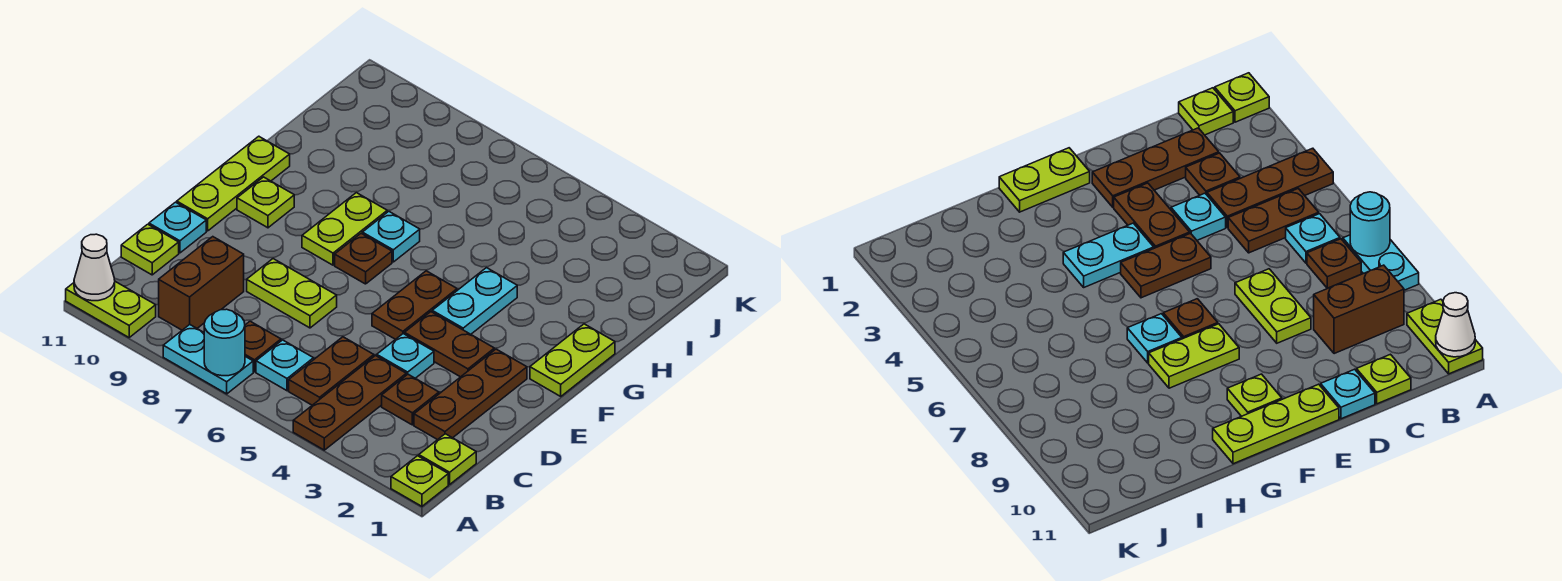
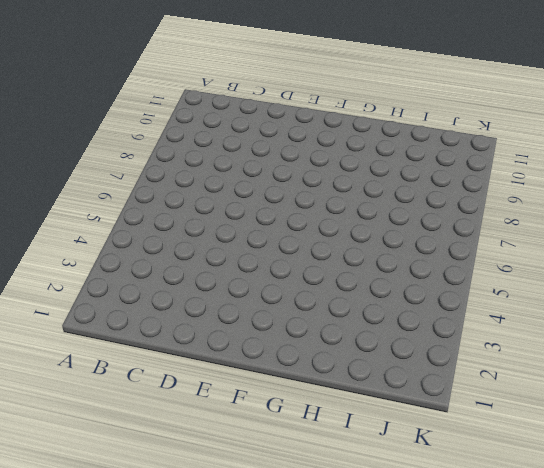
none -> lime 1x1 plate [391,456,448,506]
none -> brown 1x3 plate [293,356,406,450]
none -> cyan 1x2 plate [163,325,253,394]

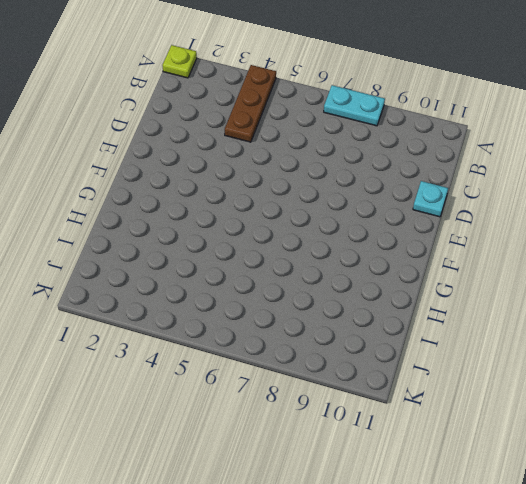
none -> lime 1x2 plate [66,282,156,337]
none -> lime 1x1 plate [419,434,476,484]
none -> brown 1x2 plate [289,337,374,405]

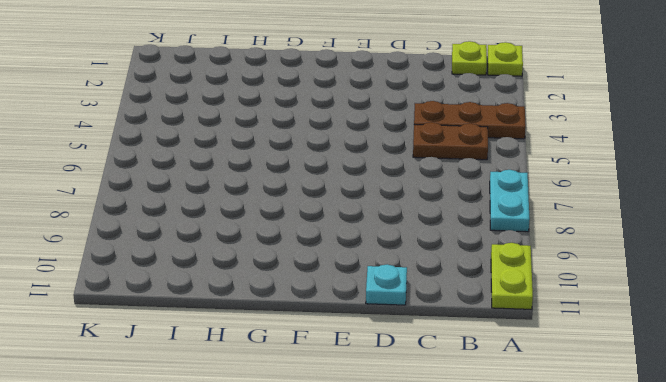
none -> cyan 1x1 plate [256,340,314,391]
none -> brown 1x1 plate [245,321,281,372]
none -> brown 1x2 brick [159,237,244,330]

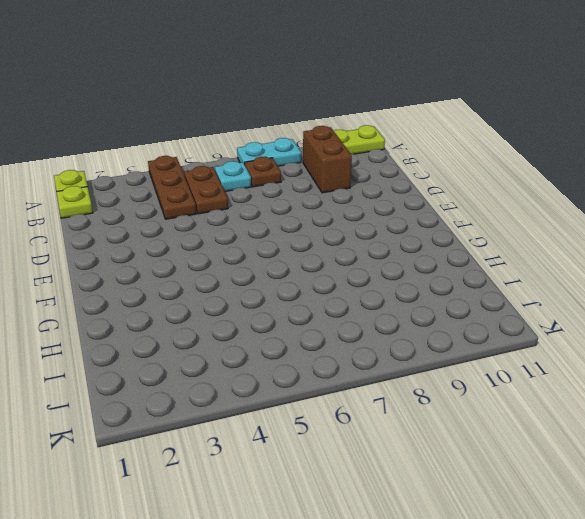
none -> brown 1x3 plate [414,349,527,440]
none -> brown 1x1 plate [382,374,439,425]
none -> lime 1x1 plate [121,224,179,275]

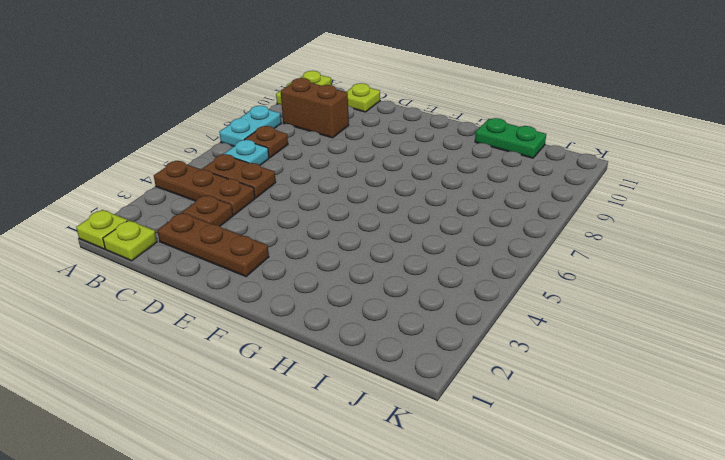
green 1x2 plate [475,118,546,158] -> none
none -> cyan 1x1 plate [377,334,434,378]
none -> lime 1x2 plate [247,259,337,328]
none -> cyan 1x1 plate [149,202,206,253]

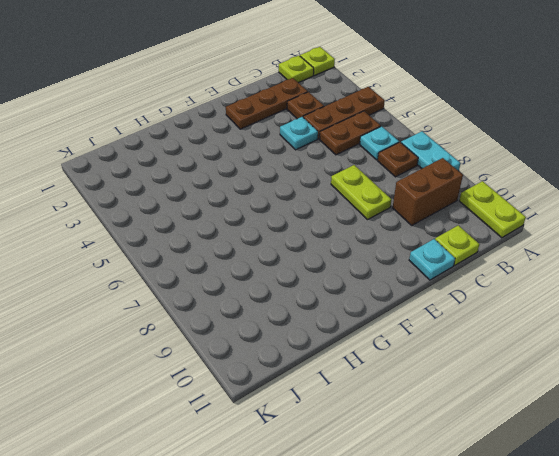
none -> brown 1x2 plate [404,312,494,377]
none -> brown 1x2 plate [372,271,457,339]
none -> lime 1x3 plate [177,136,290,231]

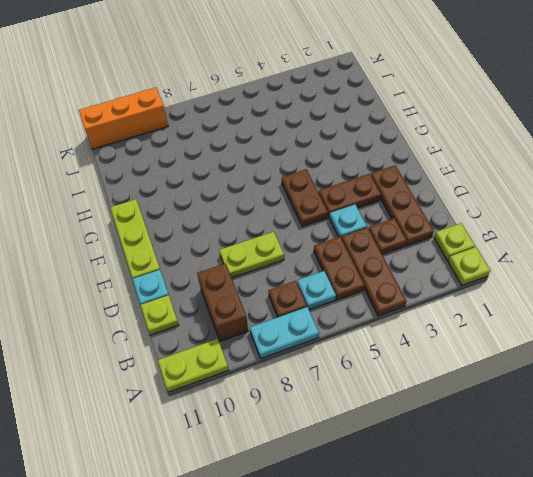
orange 1x3 brick [79,88,168,149] -> none
none -> lime 1x2 plate [530,324,615,396]
none -> cyan 1x2 plate [432,268,517,334]
none -> brown 1x1 plate [335,233,392,284]

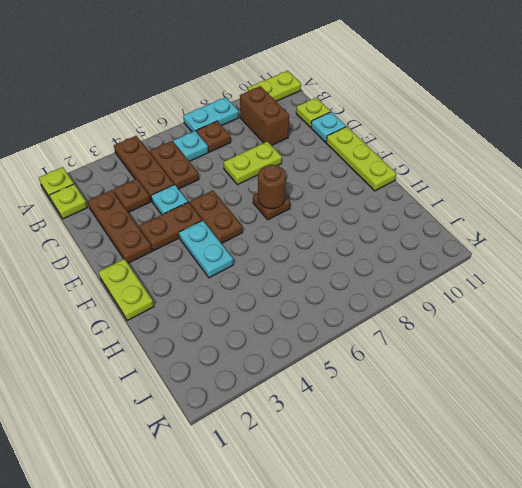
brown 1x1 round brick [258,165,286,209] -> none
none -> lime 1x2 plate [302,193,387,265]
none -> lime 1x1 plate [237,177,294,228]
none -> cyan 1x1 plate [362,212,420,262]

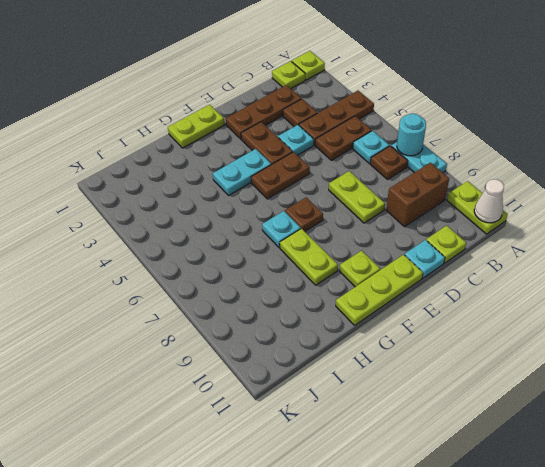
lime 1x2 plate [280,228,338,285] -> lime 1x2 plate turned to [302,193,387,265]

